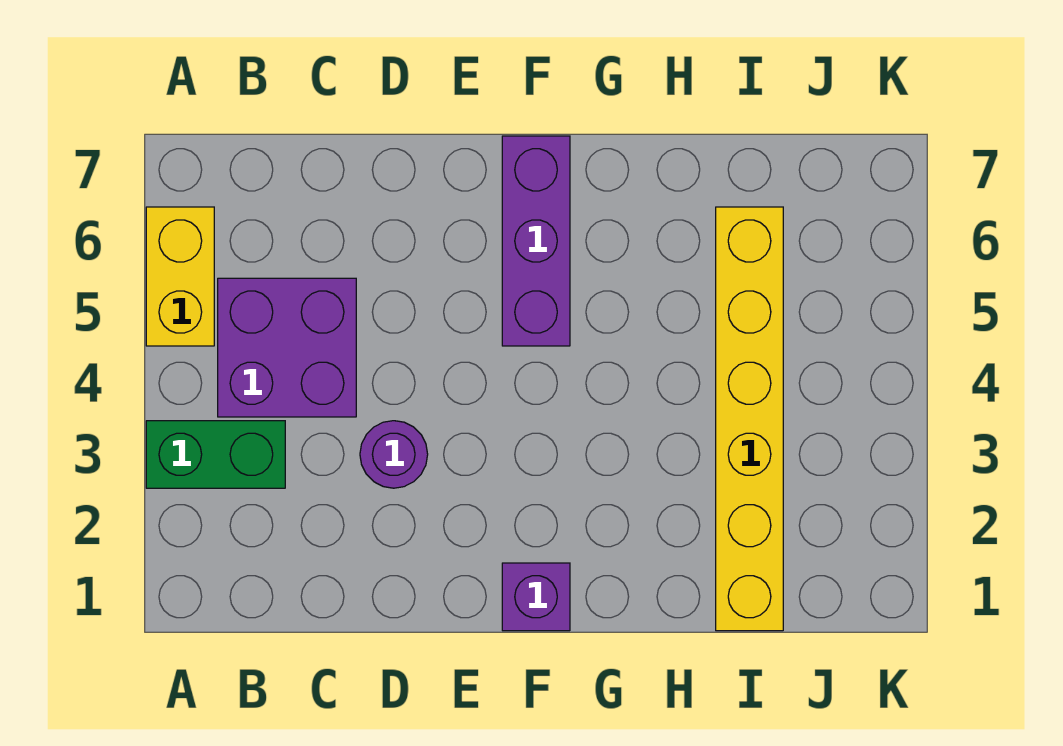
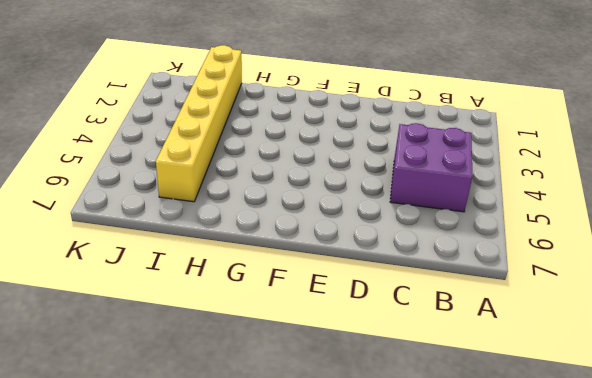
none -> green 1x2 brick [146,421,285,488]
none -> yellow 1x2 brick [146,207,214,346]

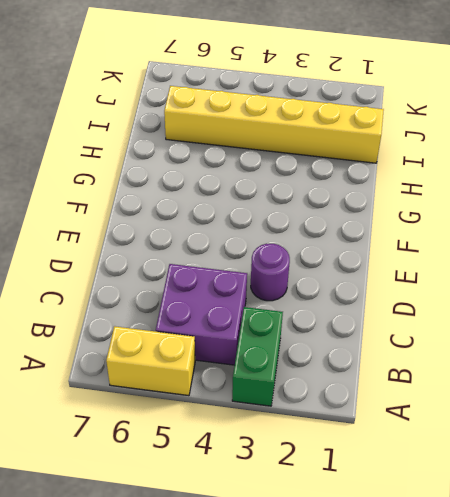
none -> purple 1x1 brick [502,563,570,631]
none -> purple 1x3 brick [502,136,570,346]

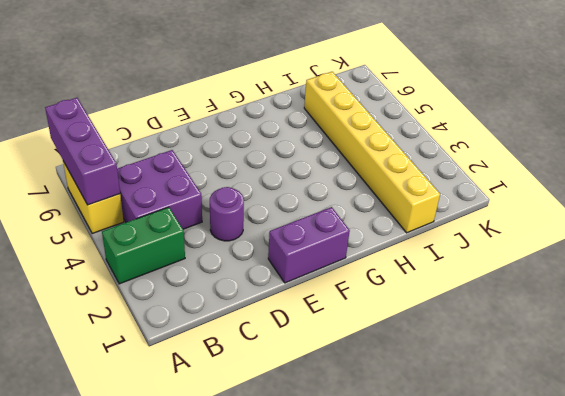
purple 1x3 brick [45,98,120,205] -> purple 1x3 brick moved to [502,136,570,346]
purple 1x2 brick [268,207,350,283] -> purple 1x1 brick [502,563,570,631]

